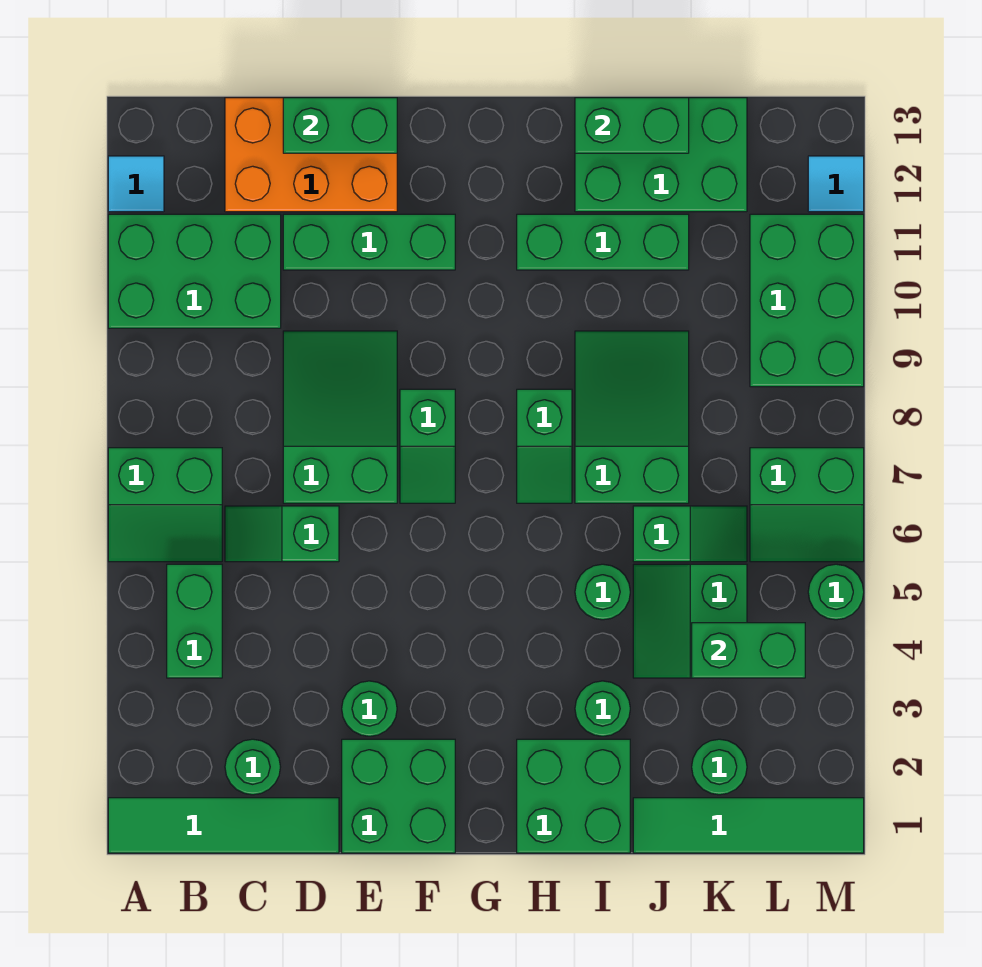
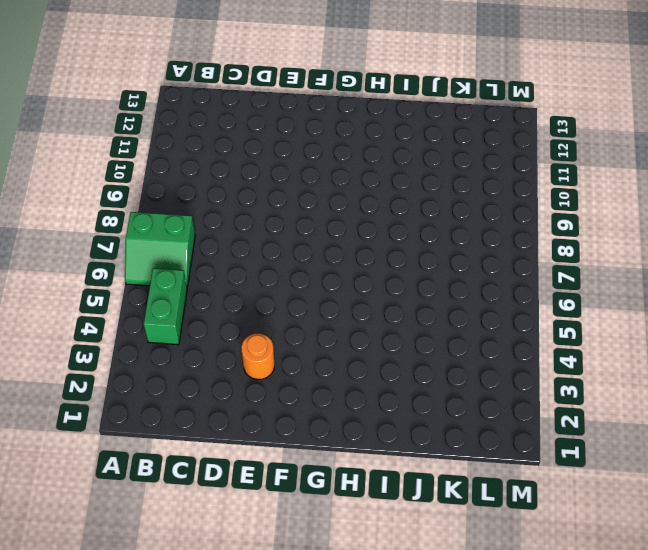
orange 1x1 round brick [241,333,275,380] -> green 1x1 round brick [342,681,397,736]
none -> green 1x4 tile [108,798,339,853]
none -> green 2x3 brick [108,214,281,328]
none -> cyan 1x1 tile [108,156,164,212]
none -> green 1x1 round brick [225,739,280,795]

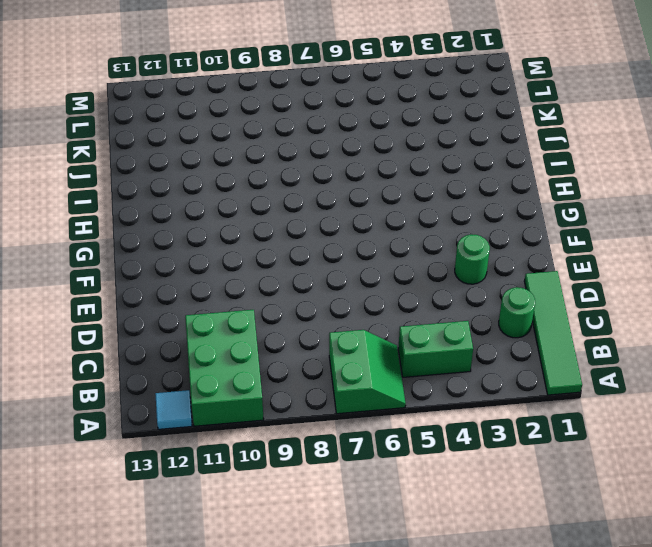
none -> green 1x2 slope [225,506,339,562]
none -> orange 2x3 brick [225,98,397,212]
none -> green 2x3 slope [283,331,397,503]
none -> green 1x3 brick [283,214,455,270]

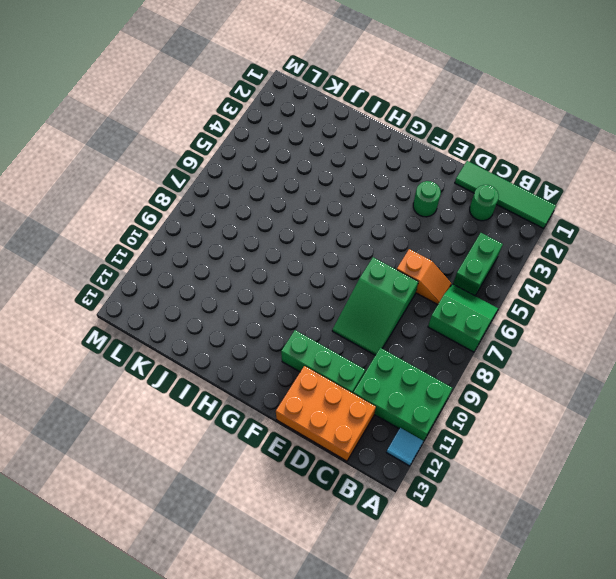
orange 1x2 slope [397,249,451,305] -> green 1x2 slope [225,506,339,562]
none -> green 2x2 brick [342,739,455,853]
none -> green 1x2 slope [400,389,455,503]
none -> green 2x2 brick [517,739,630,853]
none -> green 1x2 slope [517,389,572,503]

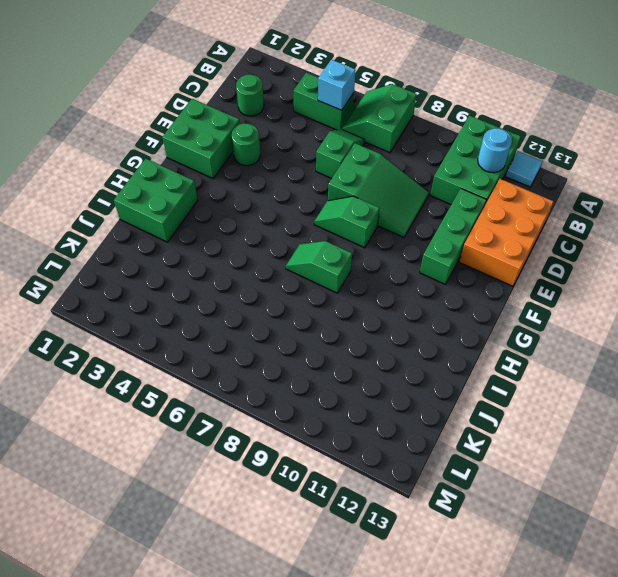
cyan 1x1 brick [318,60,356,110] -> none
cyan 1x1 round brick [478,128,512,173] -> none
none -> green 1x4 tile [108,798,339,853]
none -> green 1x3 brick [517,214,689,270]
none -> green 1x1 round brick [575,681,630,736]
none -> green 1x1 round brick [575,564,630,620]

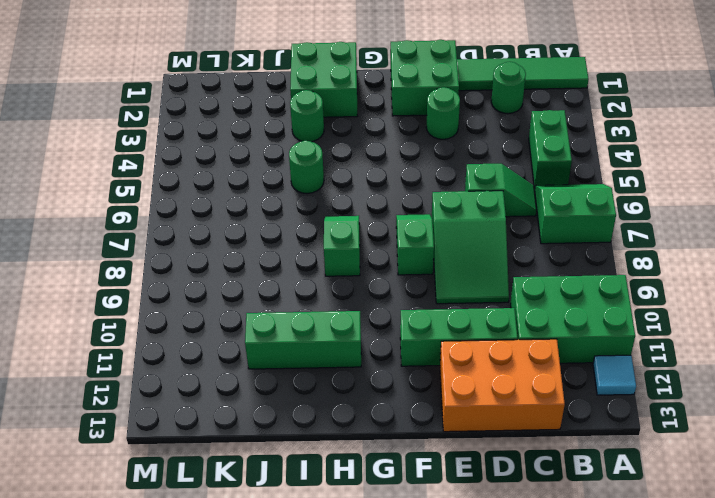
none -> green 2x3 slope [575,331,689,503]
none -> green 2x3 brick [575,98,747,212]
none -> green 1x4 tile [633,798,864,853]
none -> green 2x2 slope [633,564,747,678]

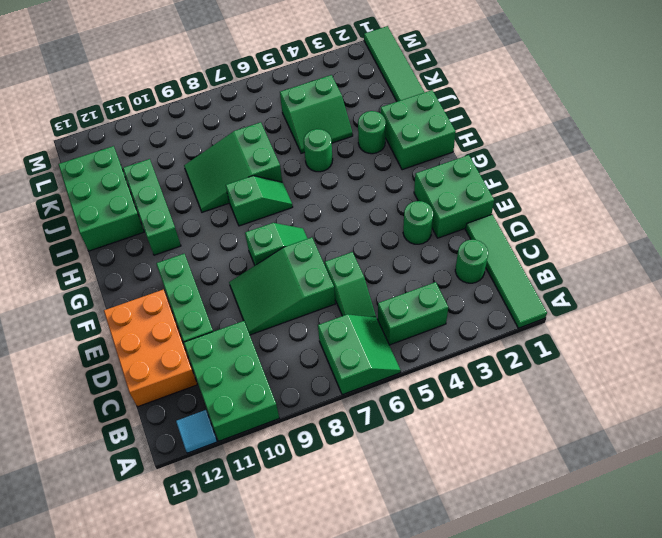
none -> green 1x2 slope [633,506,747,562]
none -> green 1x1 round brick [692,739,747,795]
none -> green 2x2 slope [750,448,864,562]
none -> green 2x3 brick [750,214,864,387]

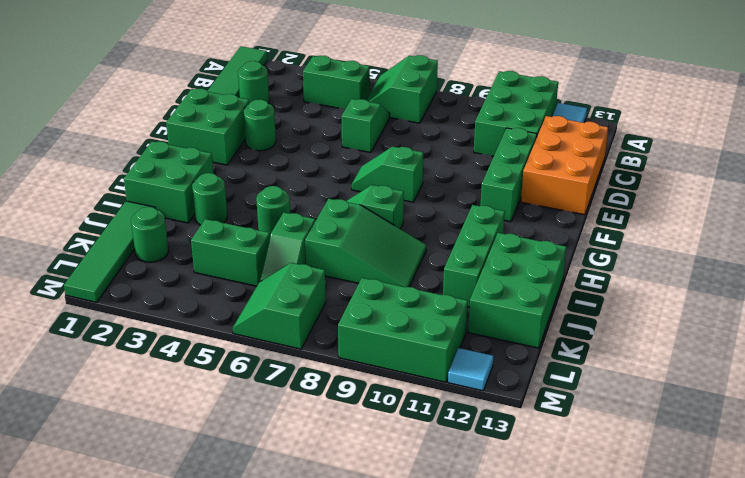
none -> green 2x3 slope [283,331,397,503]
none -> green 1x1 round brick [808,564,864,620]
none -> green 1x2 brick [283,98,397,153]
none -> green 1x2 brick [575,98,689,153]

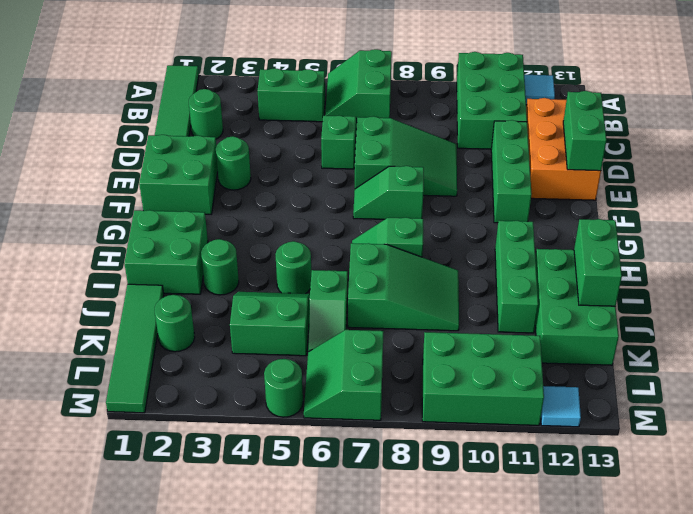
none -> green 1x2 brick [692,623,805,678]

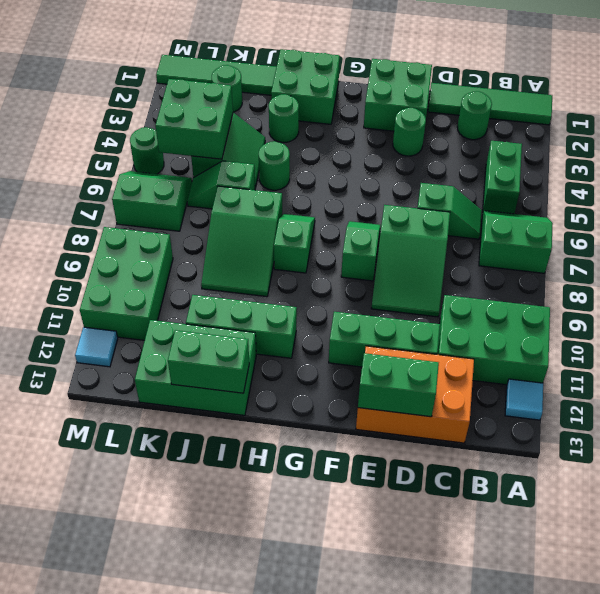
green 2x2 brick [156,79,233,159] -> green 1x2 brick [692,623,805,678]

